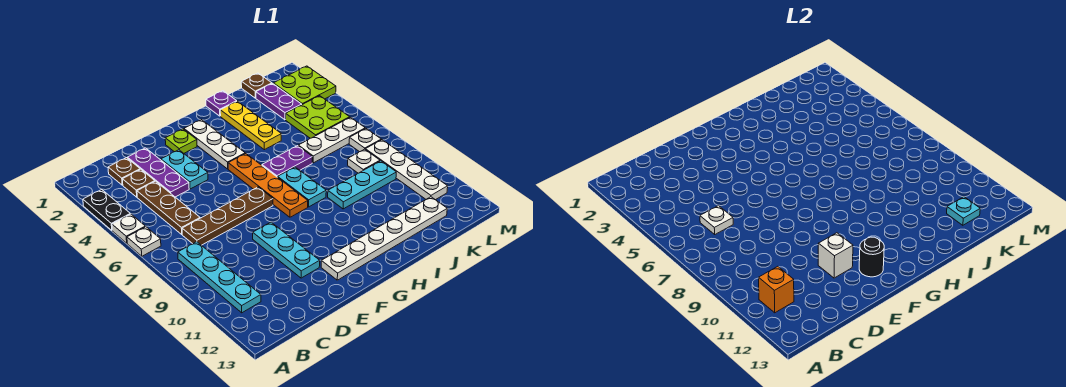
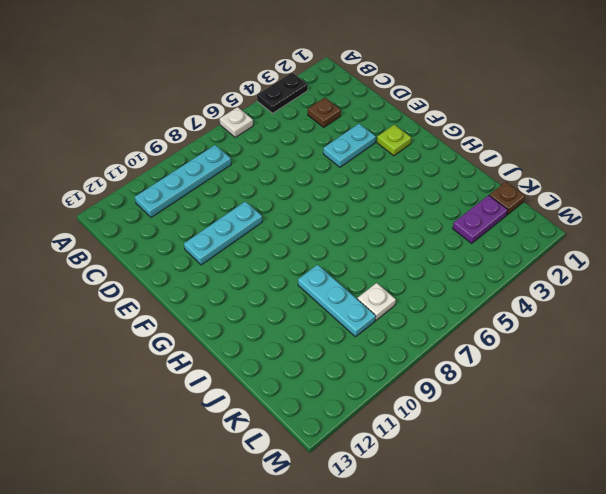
none -> white 1x1 plate [112,214,145,243]
none -> brown 1x1 plate [108,158,140,185]
none -> brown 1x3 plate [137,181,200,234]
none -> brown 1x4 plate [182,187,273,245]

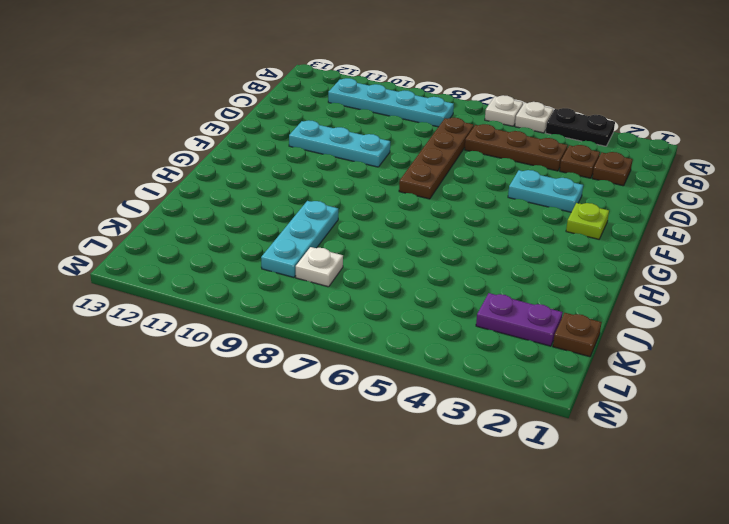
none -> purple 1x3 plate [127,148,189,197]
none -> white 1x6 plate [321,197,447,280]
none -> white 1x3 plate [184,120,245,169]
none -> orange 1x4 plate [228,153,308,217]

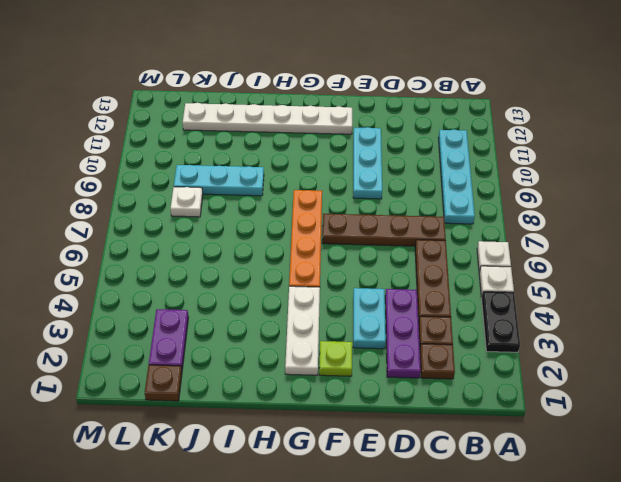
none -> purple 1x2 plate [262,146,312,177]
none -> cyan 1x2 plate [278,167,326,207]
none -> purple 1x1 plate [206,91,237,116]
none -> yellow 1x3 plate [220,101,281,150]

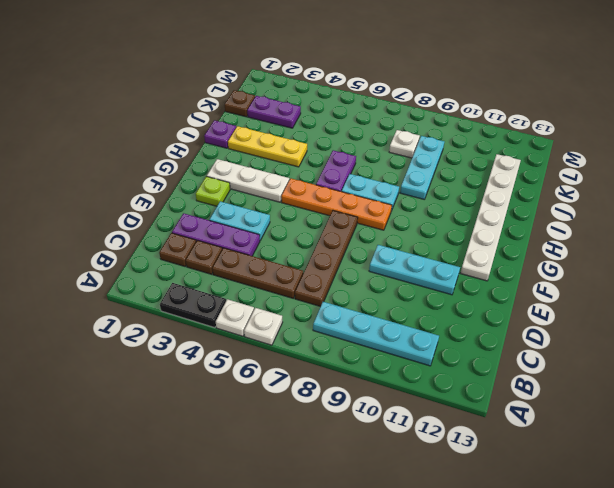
none -> white 1x3 plate [298,117,365,163]
none -> lime 2x2 plate [286,96,350,138]
none -> lime 2x2 plate [273,66,336,104]
none -> white 1x1 plate [349,129,381,152]

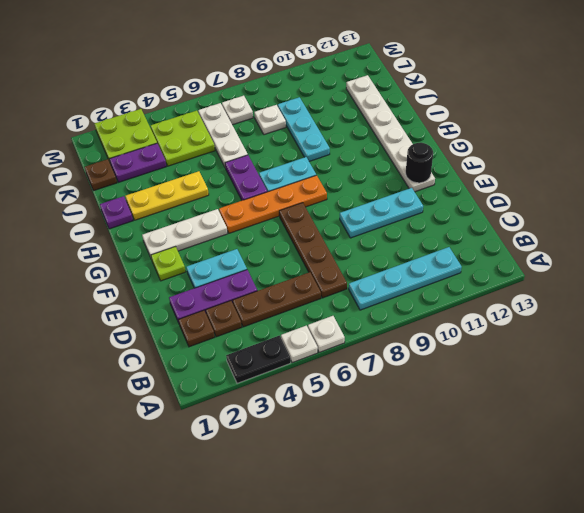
none -> white 1x4 plate [365,140,448,200]
none -> orange 1x1 brick [759,266,794,313]
none -> white 1x1 plate [700,206,733,234]
none -> white 1x1 brick [818,233,853,278]

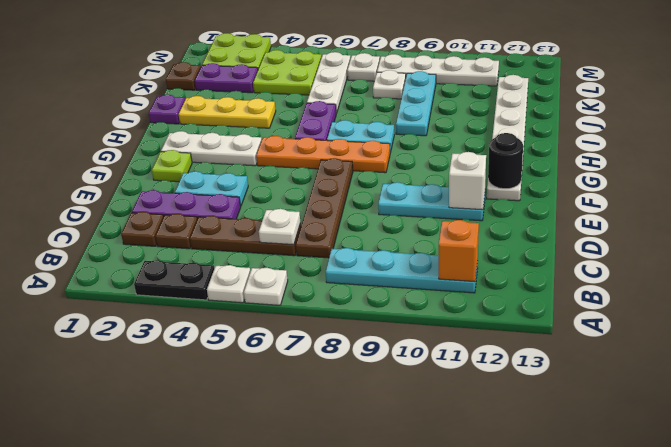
none -> cyan 1x1 plate [947,197,980,225]

